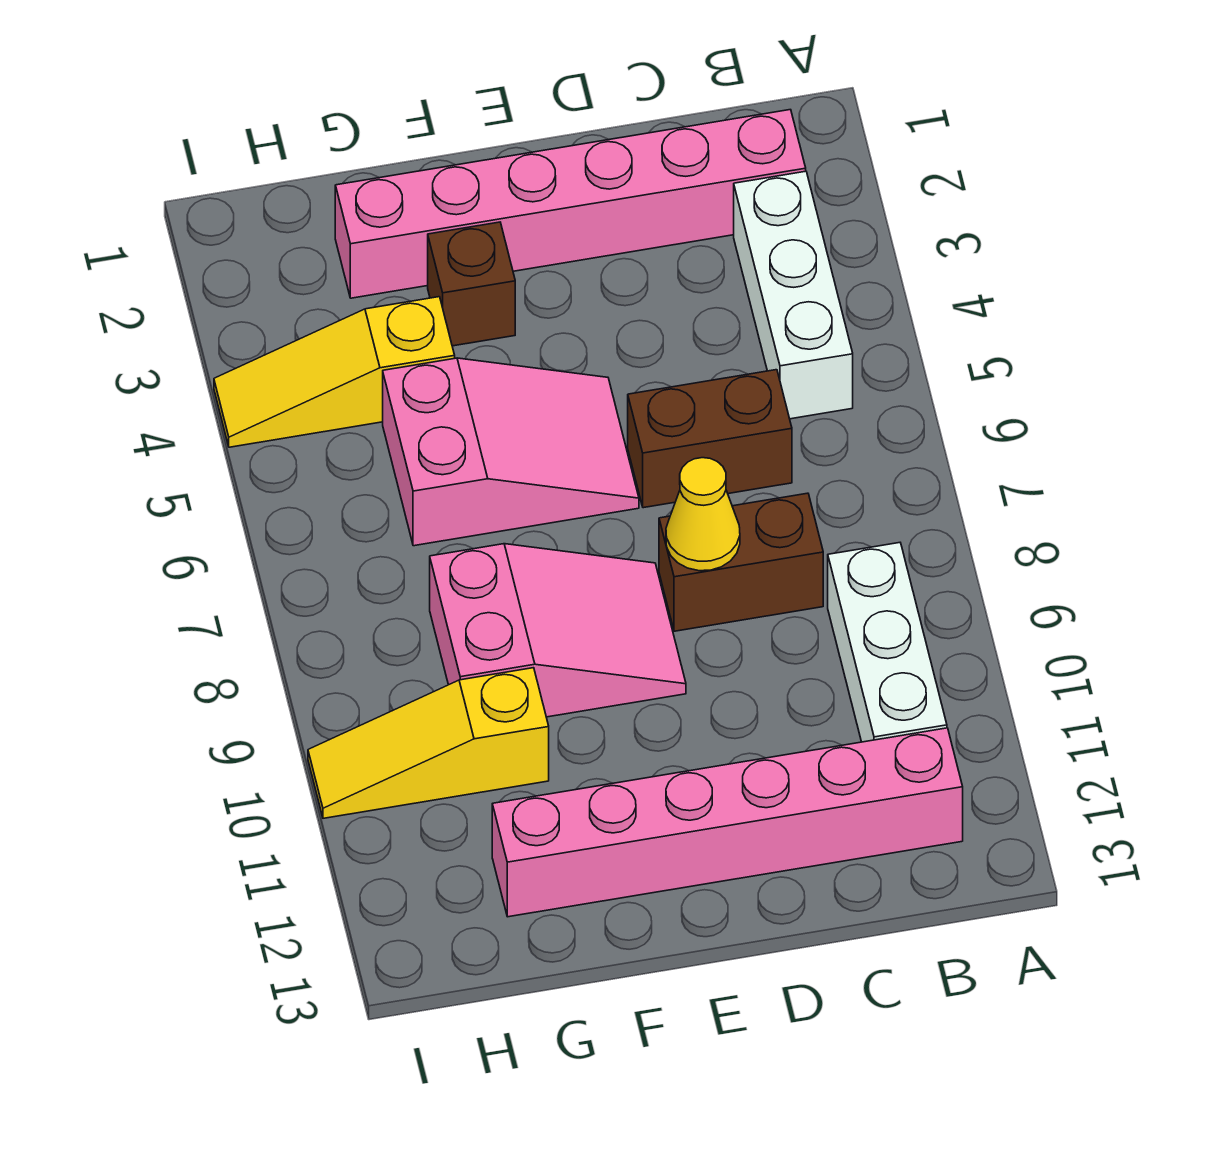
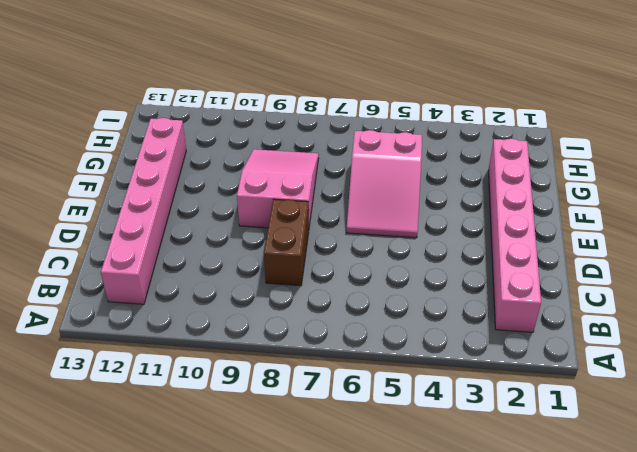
pink 2x3 slope [237,149,319,228] -> pink 2x3 slope turned to [430,544,686,717]
none -> white 1x3 brick [734,171,853,419]
none -> white 1x3 brick [828,543,947,742]
none -> brown 1x2 brick [628,370,792,508]

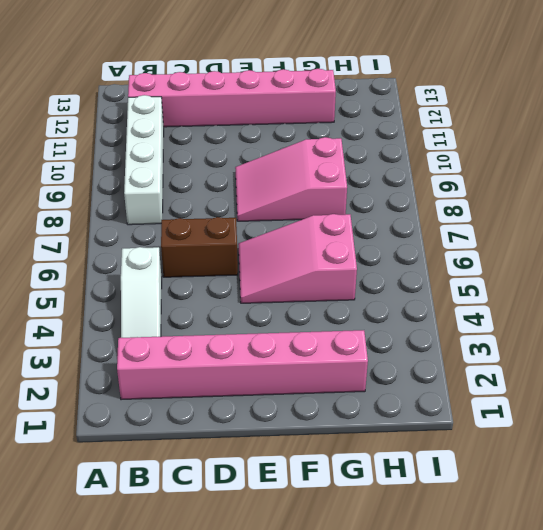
white 1x3 slope [121,247,162,338] -> white 1x3 brick [734,171,853,419]
white 1x4 brick [124,95,164,225] -> white 1x3 brick [828,543,947,742]
none -> brown 1x2 brick [659,493,823,631]
none -> brown 1x1 brick [428,222,515,346]
none -> yellow 1x3 slope [214,297,455,447]

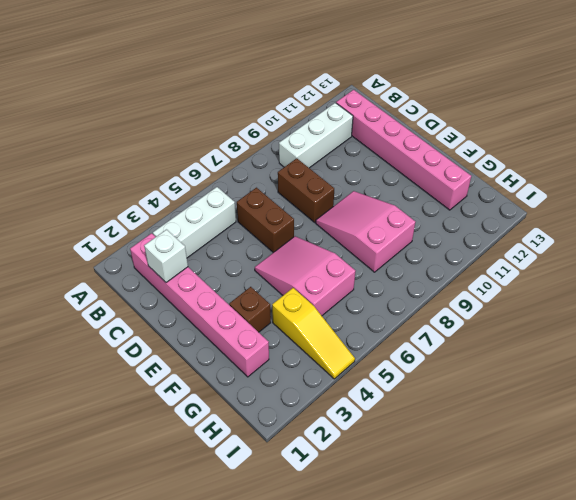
white 1x1 brick [144,230,188,283] -> none
none -> yellow 1x3 slope [308,668,549,818]
none -> yellow 1x1 cone [666,458,740,571]

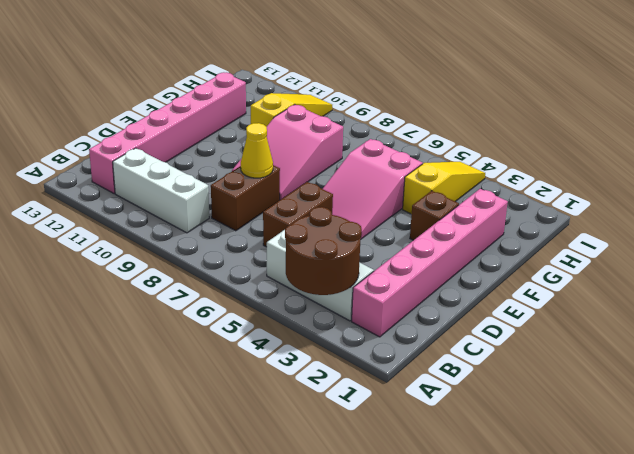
brown 2x2 round brick [285,207,362,295] -> none

